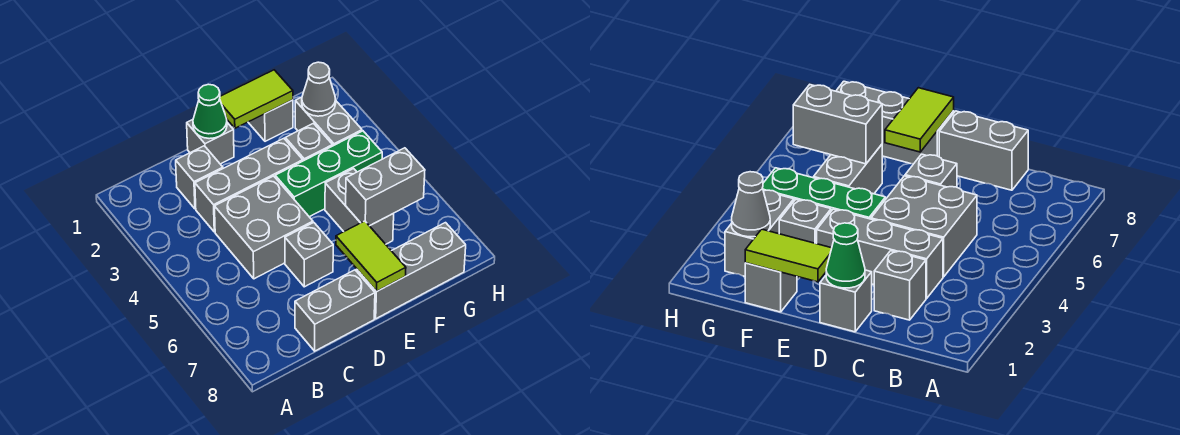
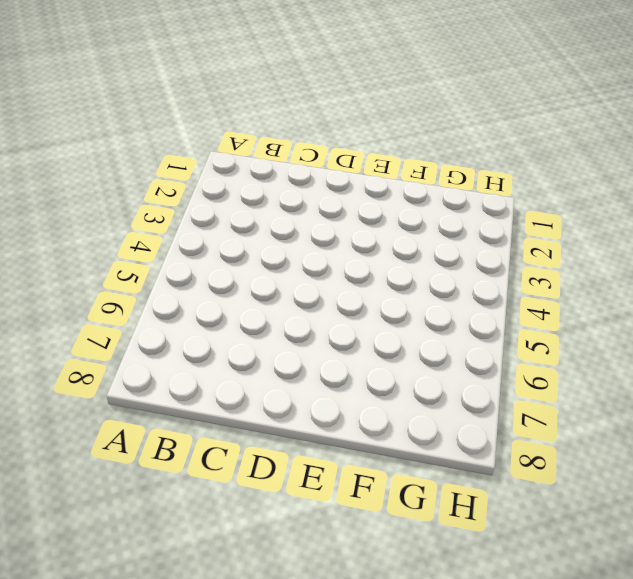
none -> grey 1x1 brick [176,146,223,209]
none -> grey 1x3 brick [195,138,303,232]
none -> grey 2x2 brick [215,176,313,279]

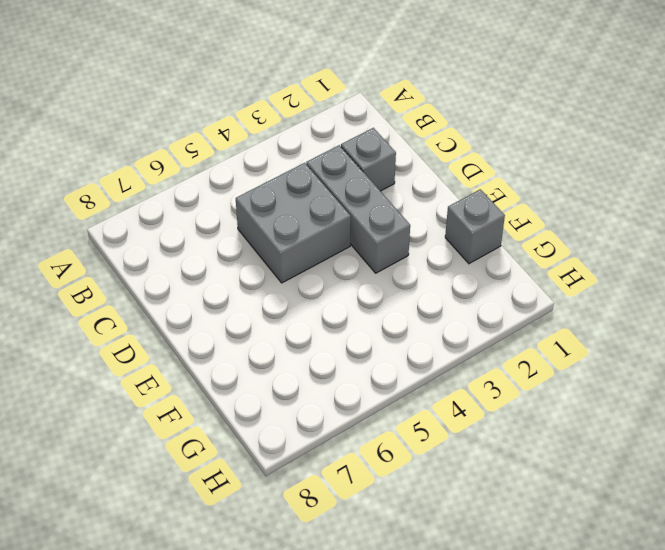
none -> grey 1x2 brick [295,270,375,351]
none -> grey 1x1 brick [187,120,234,164]
none -> grey 1x1 brick [285,223,333,287]

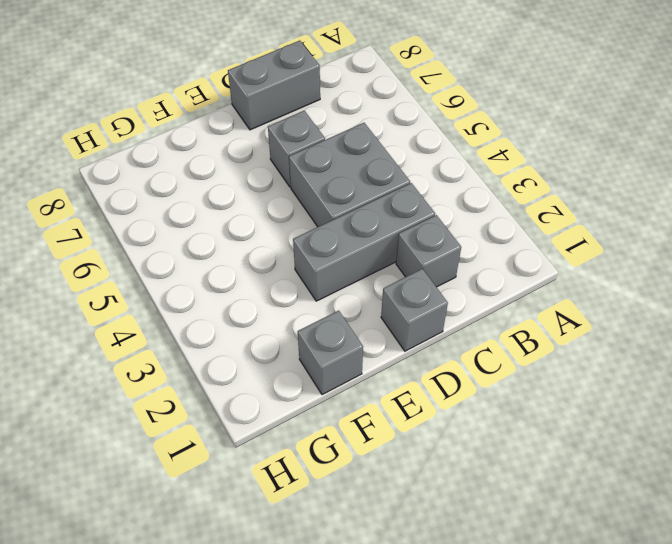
none -> green 1x3 brick [275,131,382,217]
none -> grey 1x3 brick [357,223,466,319]
none -> grey 1x1 brick [285,123,333,161]

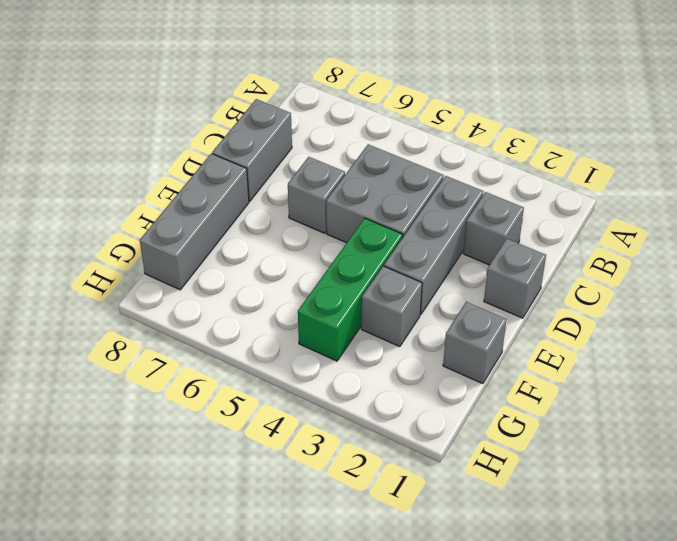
none -> grey 1x2 brick [325,169,394,244]
none -> grey 1x2 brick [295,97,362,146]
none -> green 1x1 cone [193,84,227,139]

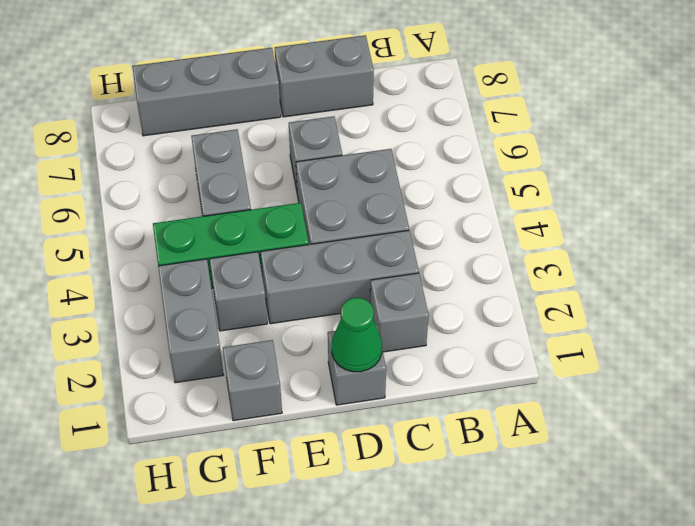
none -> lime 1x2 tile [220,70,293,128]
none -> lime 1x2 tile [336,221,406,291]
none -> grey 1x2 brick [346,148,425,226]

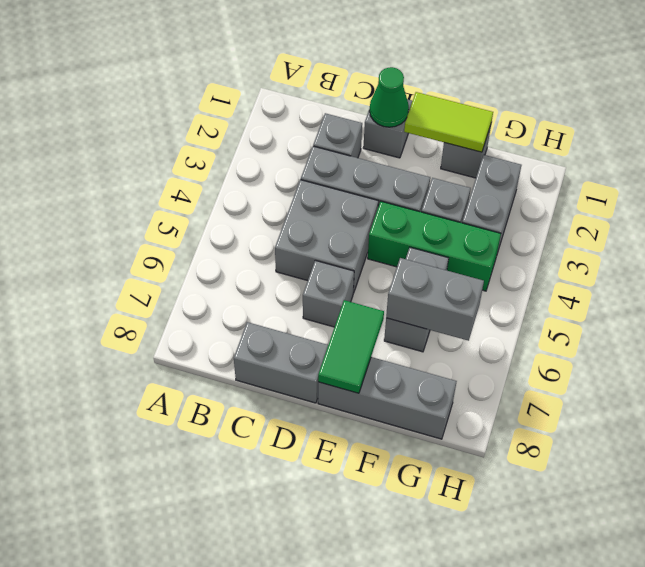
green 1x2 tile [318,300,384,393] -> lime 1x2 tile [336,221,406,291]
none -> grey 1x1 cone [302,62,336,116]

